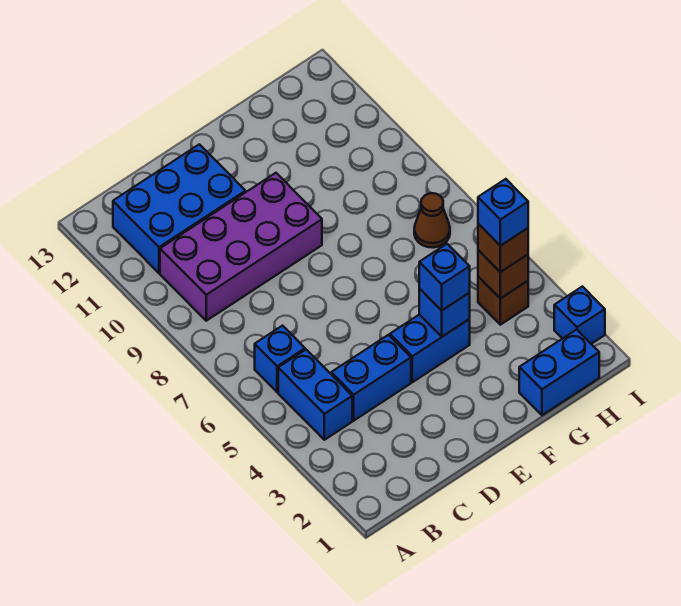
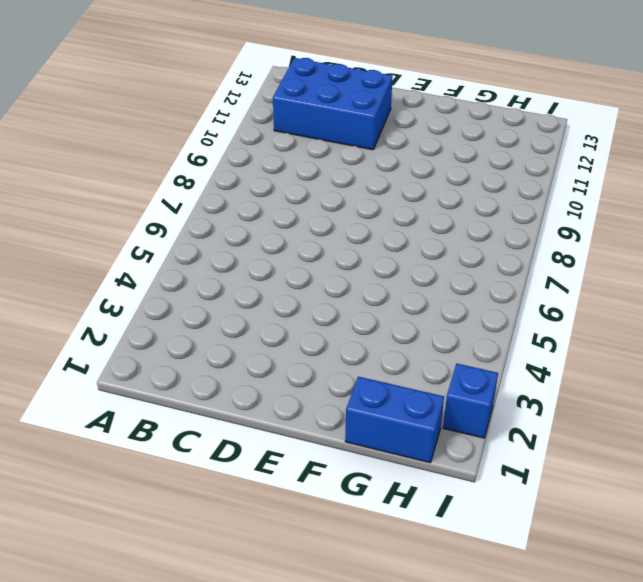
none -> blue 1x2 brick [278,350,352,440]
none -> blue 1x1 brick [255,326,305,392]
none -> purple 2x4 brick [160,173,322,321]

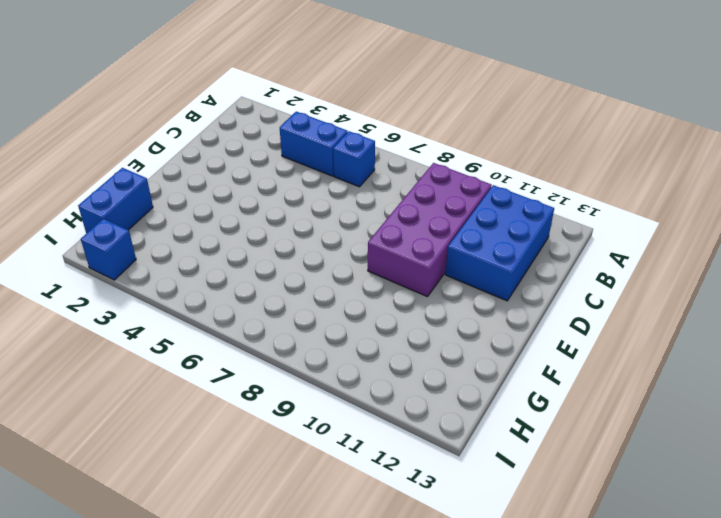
none -> blue 1x2 brick [331,335,411,421]
none -> blue 1x2 brick [390,315,470,382]
none -> brown 1x1 brick [478,277,528,325]

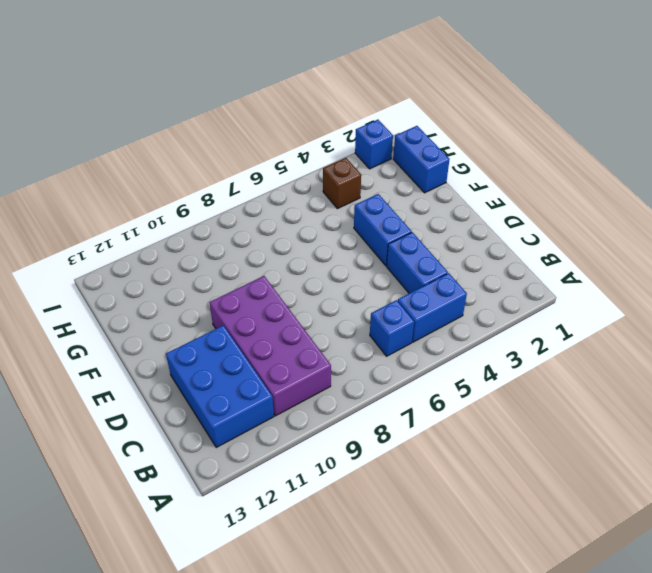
none -> brown 1x1 cone [414,193,450,248]
none -> blue 1x1 brick [419,288,470,337]
none -> brown 1x1 brick [478,250,528,299]

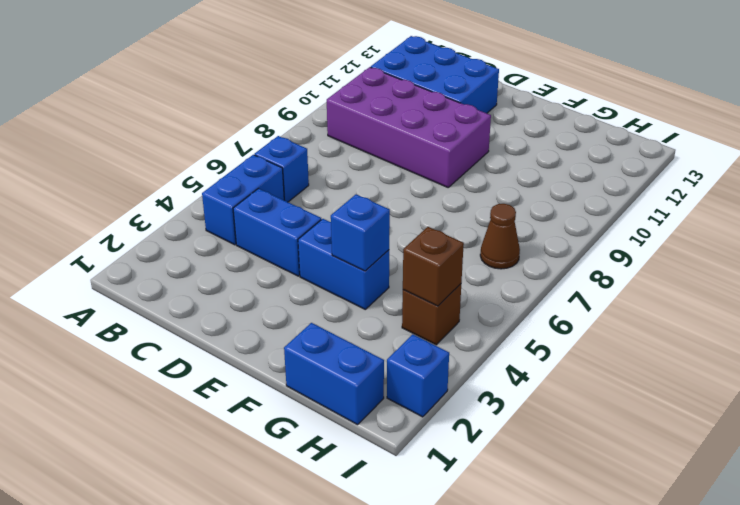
none -> blue 1x1 brick [419,244,470,310]
none -> brown 1x1 brick [478,224,528,272]
none -> blue 1x1 brick [478,179,528,246]

